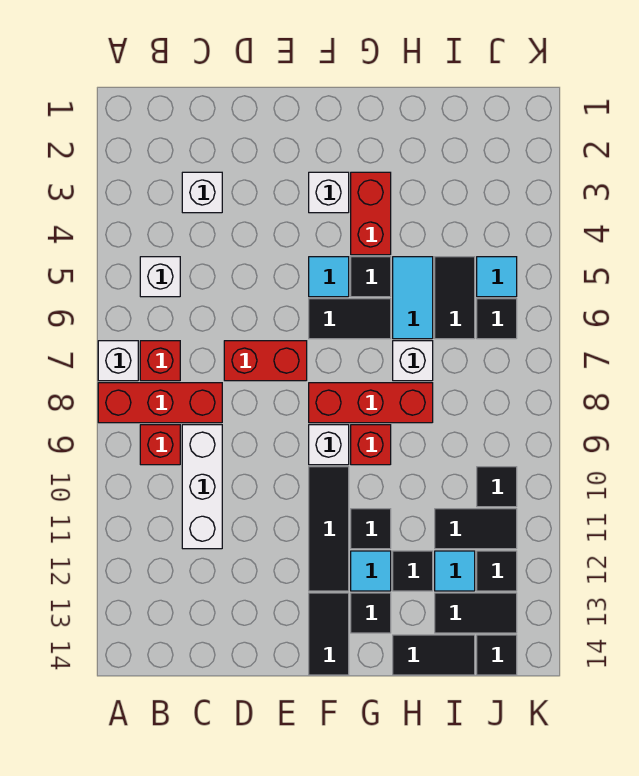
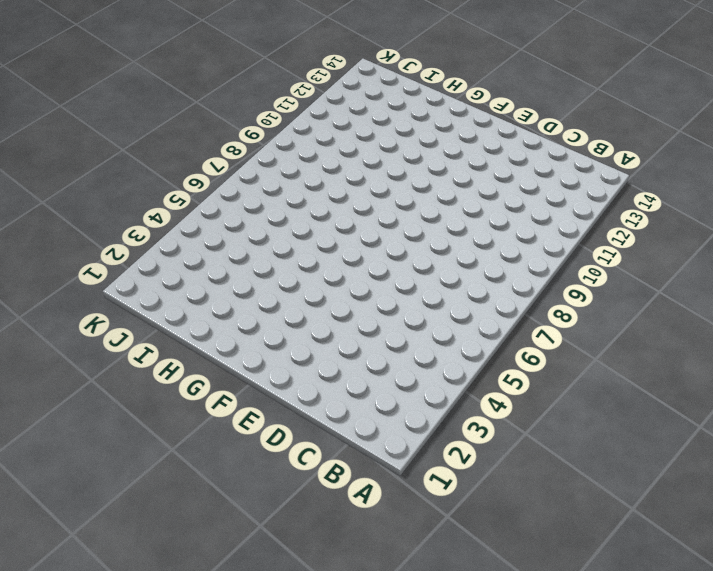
none -> white 1x1 brick [98,341,138,381]
none -> red 1x3 brick [98,383,222,423]
none -> white 1x1 brick [140,257,180,297]
none -> red 1x1 brick [140,341,180,381]

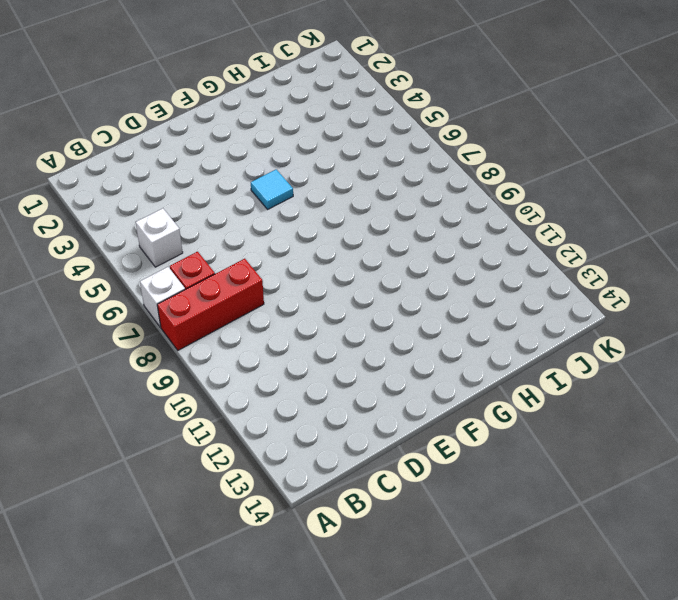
none -> red 1x1 brick [140,425,180,465]
none -> white 1x1 brick [182,172,222,213]
none -> white 1x3 brick [182,425,222,549]
none -> red 1x2 brick [224,341,307,381]

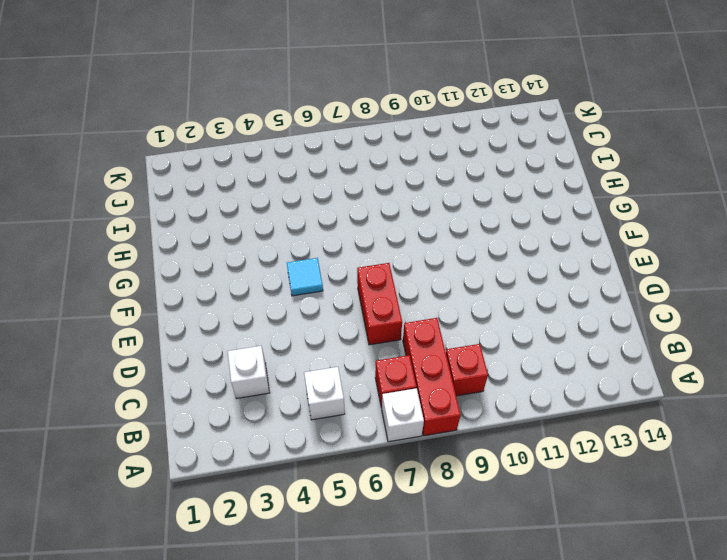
none -> white 1x3 brick [182,425,222,549]
none -> white 1x1 brick [309,172,349,213]
none -> black 1x2 tile [309,299,391,339]
none -> red 1x3 brick [309,383,433,423]

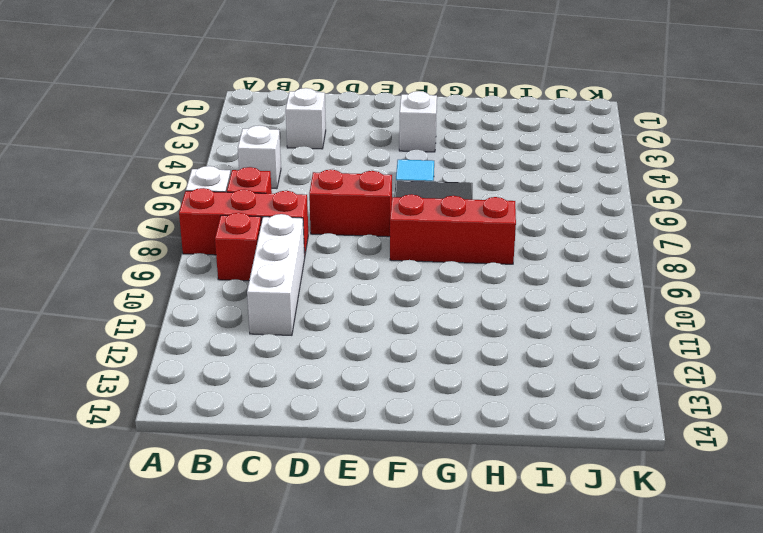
none -> white 1x1 brick [309,425,349,465]
none -> black 1x3 tile [309,467,349,591]
none -> black 1x2 tile [309,593,349,675]
none -> red 1x2 brick [351,172,391,255]

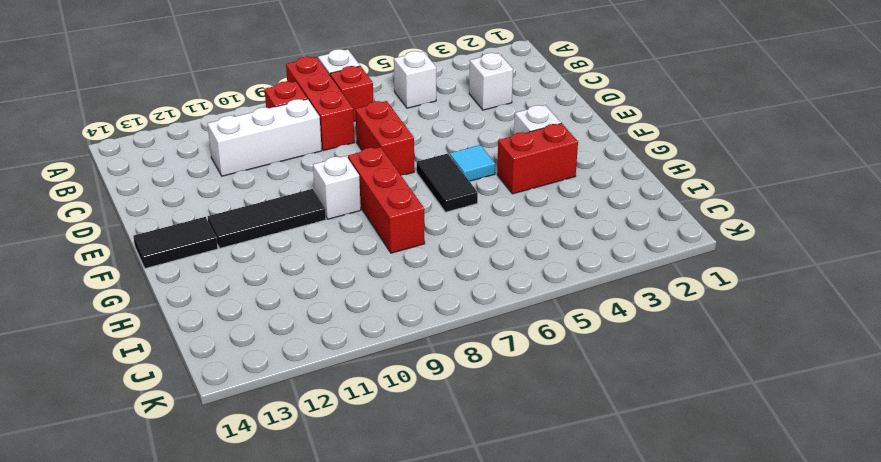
none -> black 1x1 tile [351,257,391,297]
none -> red 1x1 brick [351,425,391,465]
none -> black 1x1 tile [351,509,391,549]
none -> cyan 1x1 tile [351,551,391,591]

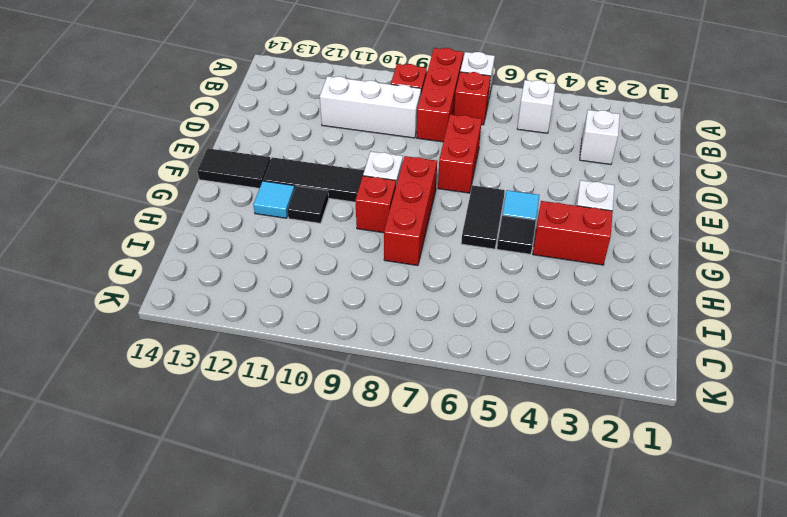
none -> black 1x1 tile [351,593,391,633]
none -> cyan 1x2 tile [393,257,433,339]
none -> white 1x1 brick [393,341,433,381]
none -> black 1x1 tile [393,551,433,591]

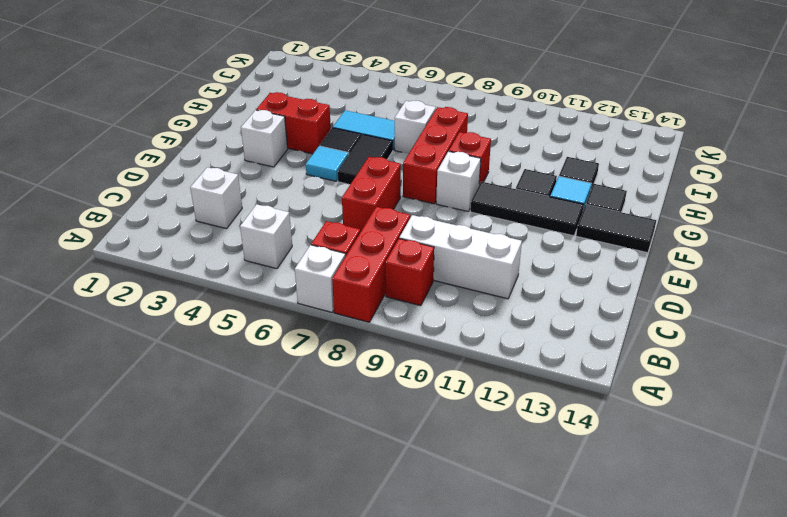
none -> black 1x2 tile [393,635,475,675]
none -> black 1x2 tile [435,257,475,339]
none -> black 1x2 tile [435,509,517,549]
none -> cyan 1x1 tile [435,551,475,591]

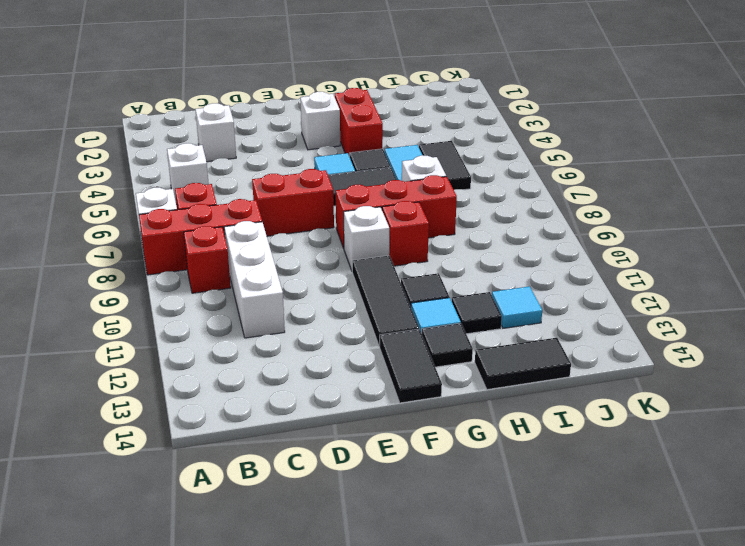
none -> black 1x2 tile [435,509,517,549]
none -> black 1x2 tile [435,593,517,633]
none -> cyan 1x1 tile [477,257,517,297]
none -> black 1x1 tile [477,299,517,339]

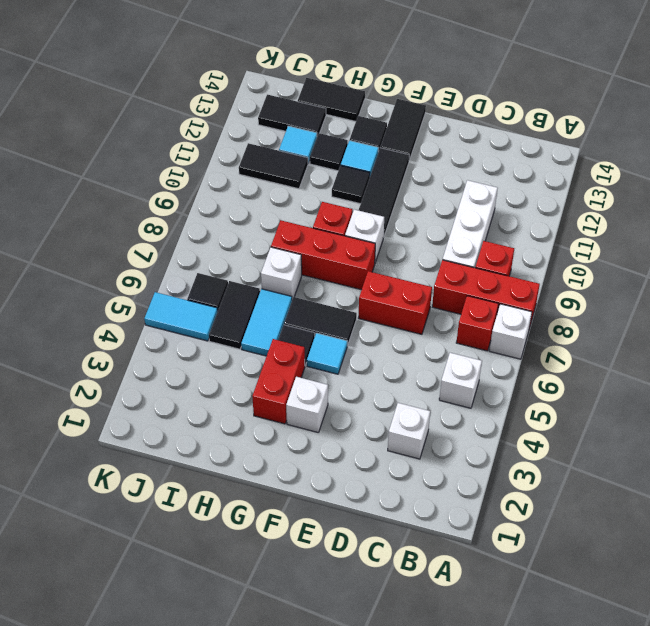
cyan 1x2 tile [144,292,218,341] -> cyan 1x1 tile [477,257,517,297]
none -> black 1x1 tile [477,467,517,507]
none -> black 1x1 tile [477,551,517,591]
none -> black 1x1 tile [477,635,517,675]

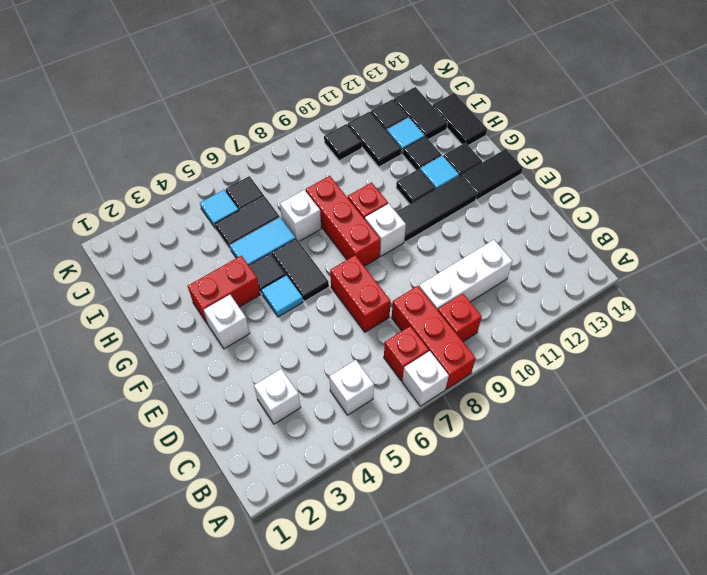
none -> black 1x1 tile [477,635,517,675]

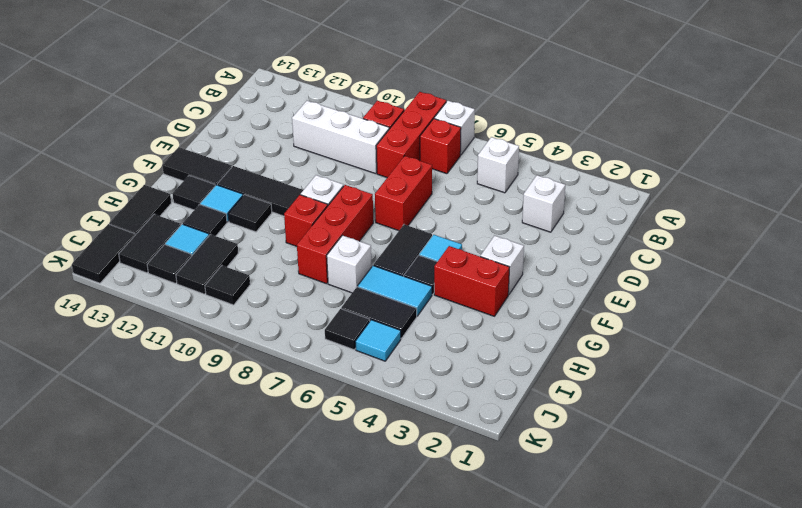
black 1x2 tile [72,224,135,283] -> black 1x1 tile [477,635,517,675]

